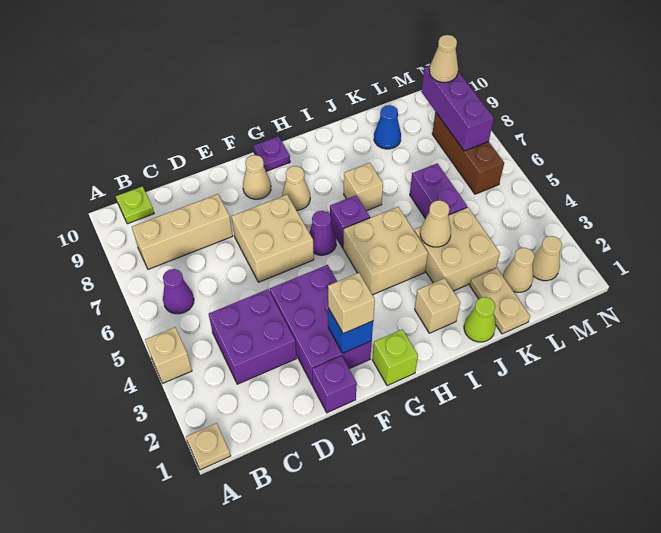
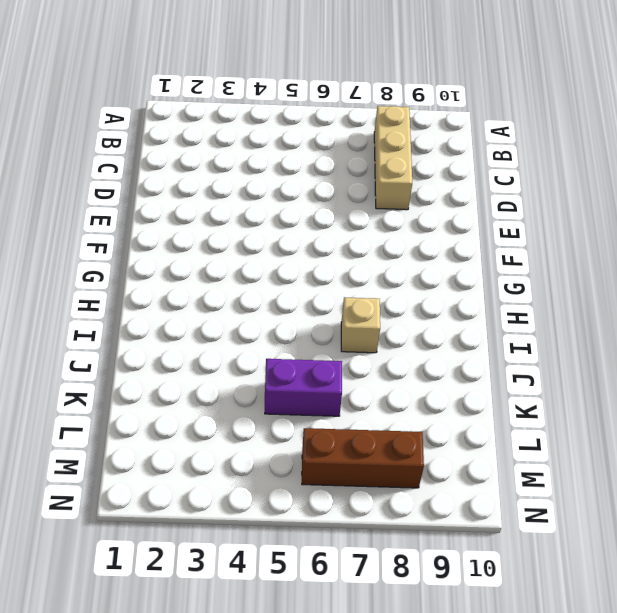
none -> tan 1x1 plate [186,423,231,470]
none -> tan 1x1 brick [145,327,192,383]
none -> purple 1x1 cone [163,269,194,314]
none -> lime 1x1 plate [116,186,154,224]

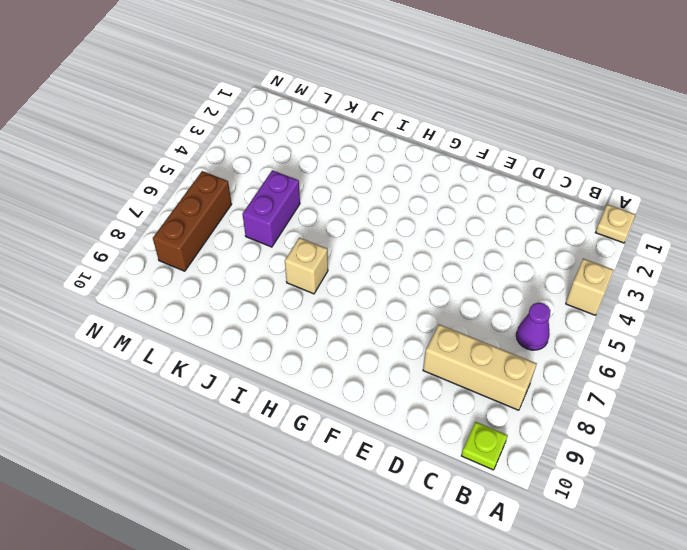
none -> purple 2x2 brick [209,289,297,384]
none -> purple 1x1 brick [312,356,357,413]
none -> purple 2x3 brick [270,265,372,385]
none -> tan 2x2 brick [232,195,314,282]

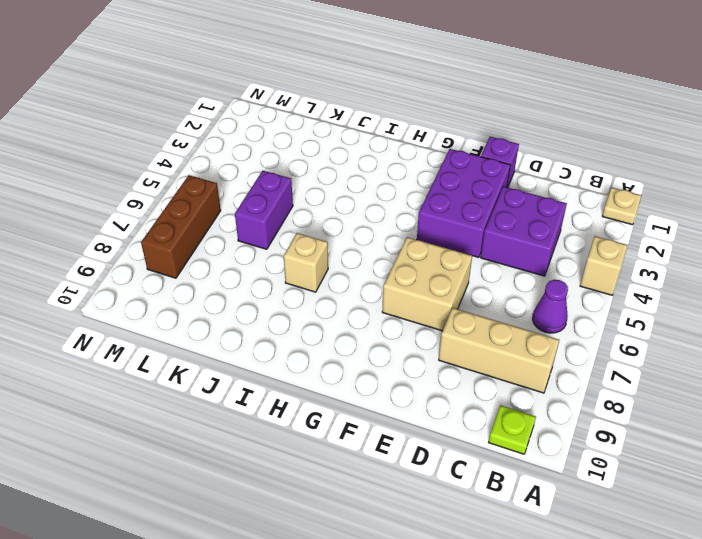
none -> tan 1x1 cone [243,155,271,199]
none -> lime 1x1 brick [372,329,418,386]
none -> purple 1x1 cone [309,211,336,255]
none -> tan 1x1 cone [282,166,310,210]

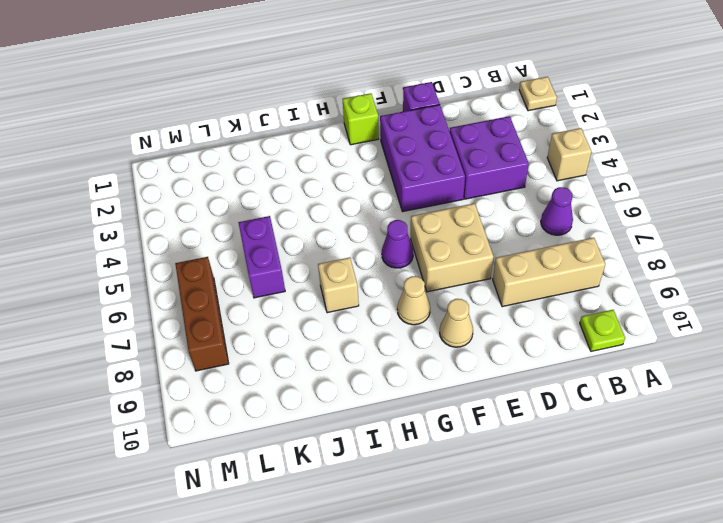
none -> purple 1x1 plate [253,136,290,171]
none -> tan 2x2 brick [343,207,428,295]
none -> purple 1x1 brick [330,195,370,248]
none -> tan 1x1 brick [415,278,460,333]

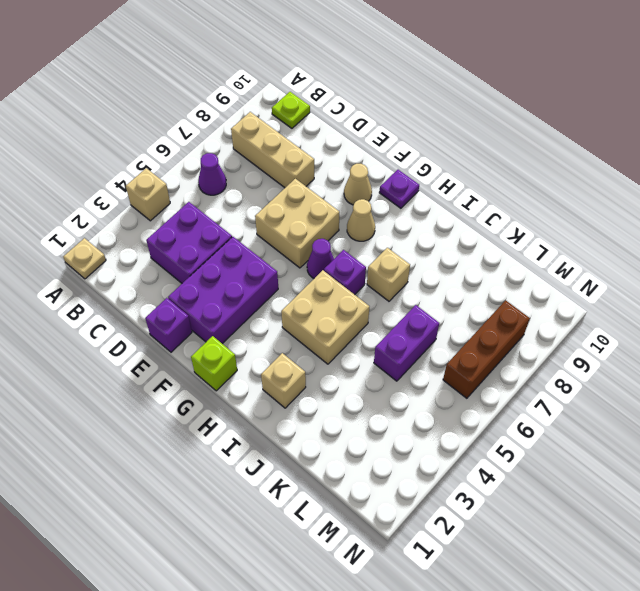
none -> lime 1x1 cone [464,297,496,342]
none -> tan 2x2 brick [415,207,500,291]
none -> tan 1x2 plate [470,268,530,334]
none -> blue 1x1 cone [374,105,401,149]

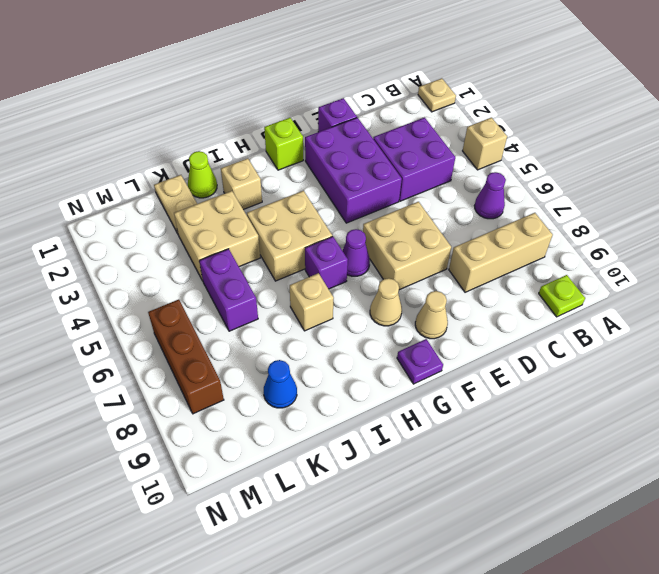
none -> tan 1x1 cone [503,248,535,292]
none -> tan 1x1 cone [533,236,562,281]
none -> blue 1x1 brick [328,308,373,353]
none -> tan 1x1 cone [420,200,451,247]

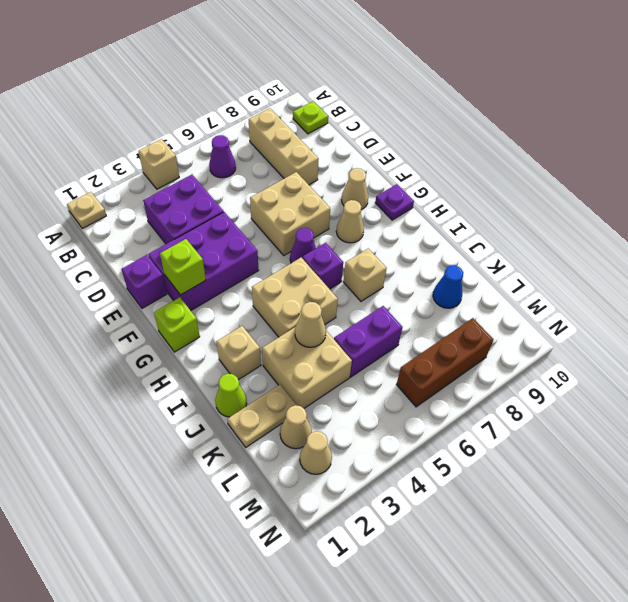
lime 1x1 brick [160,239,206,295] -> blue 1x1 brick [328,308,373,353]
none -> purple 1x3 brick [421,66,494,151]
none -> tan 1x1 brick [328,273,375,334]
none -> tan 1x1 cone [429,35,458,82]

